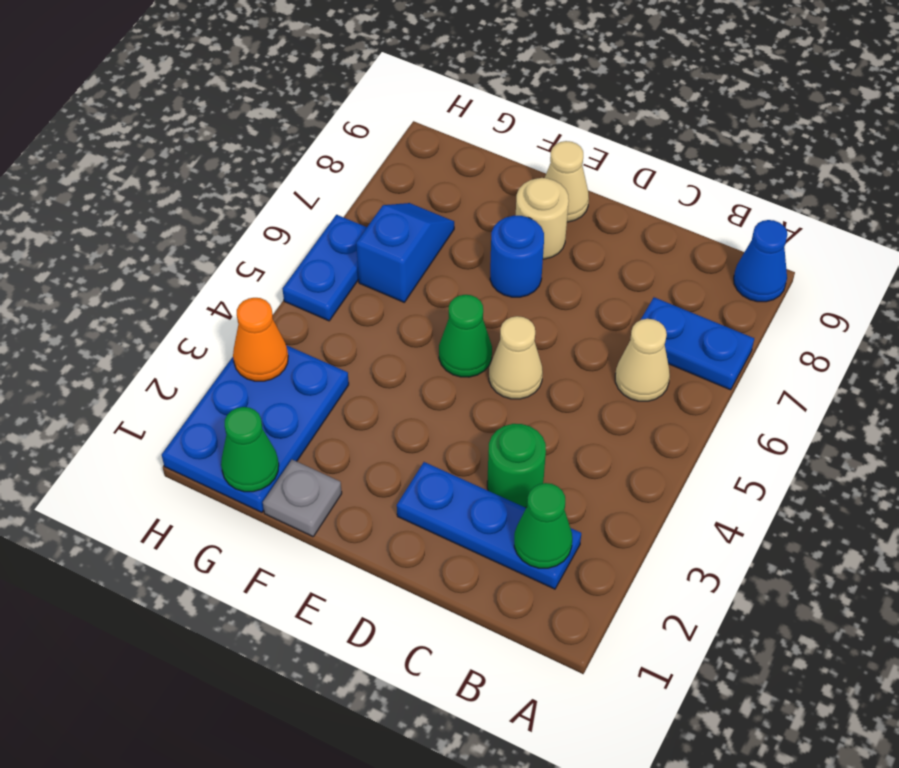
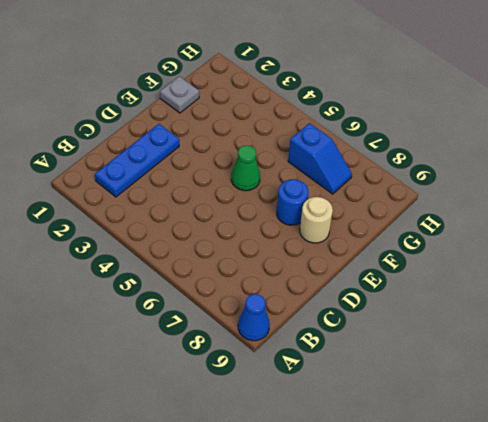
none -> blue 1x2 plate [641,297,754,390]
none -> tan 1x1 cone [615,319,670,401]
none -> green 1x1 round brick [487,424,546,508]

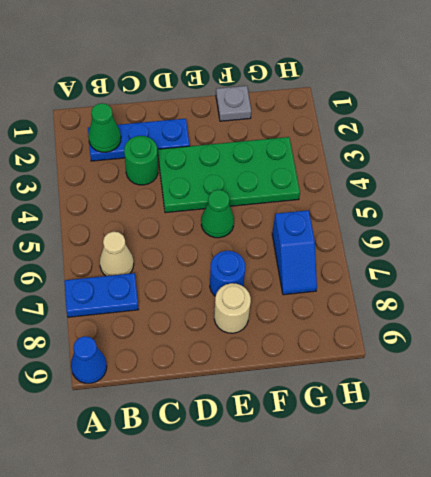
green 2x4 plate [158,137,300,213] -> blue 2x3 plate [162,345,349,512]
none -> tan 1x1 cone [489,316,543,399]
none -> tan 1x1 cone [545,141,589,222]
none -> blue 1x2 plate [283,215,367,321]

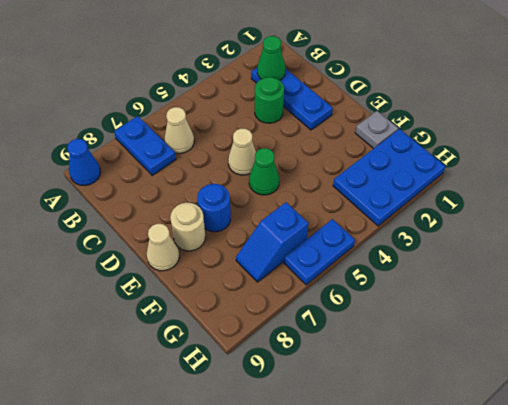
none -> green 1x1 cone [221,407,279,492]
none -> orange 1x1 cone [233,298,288,381]

